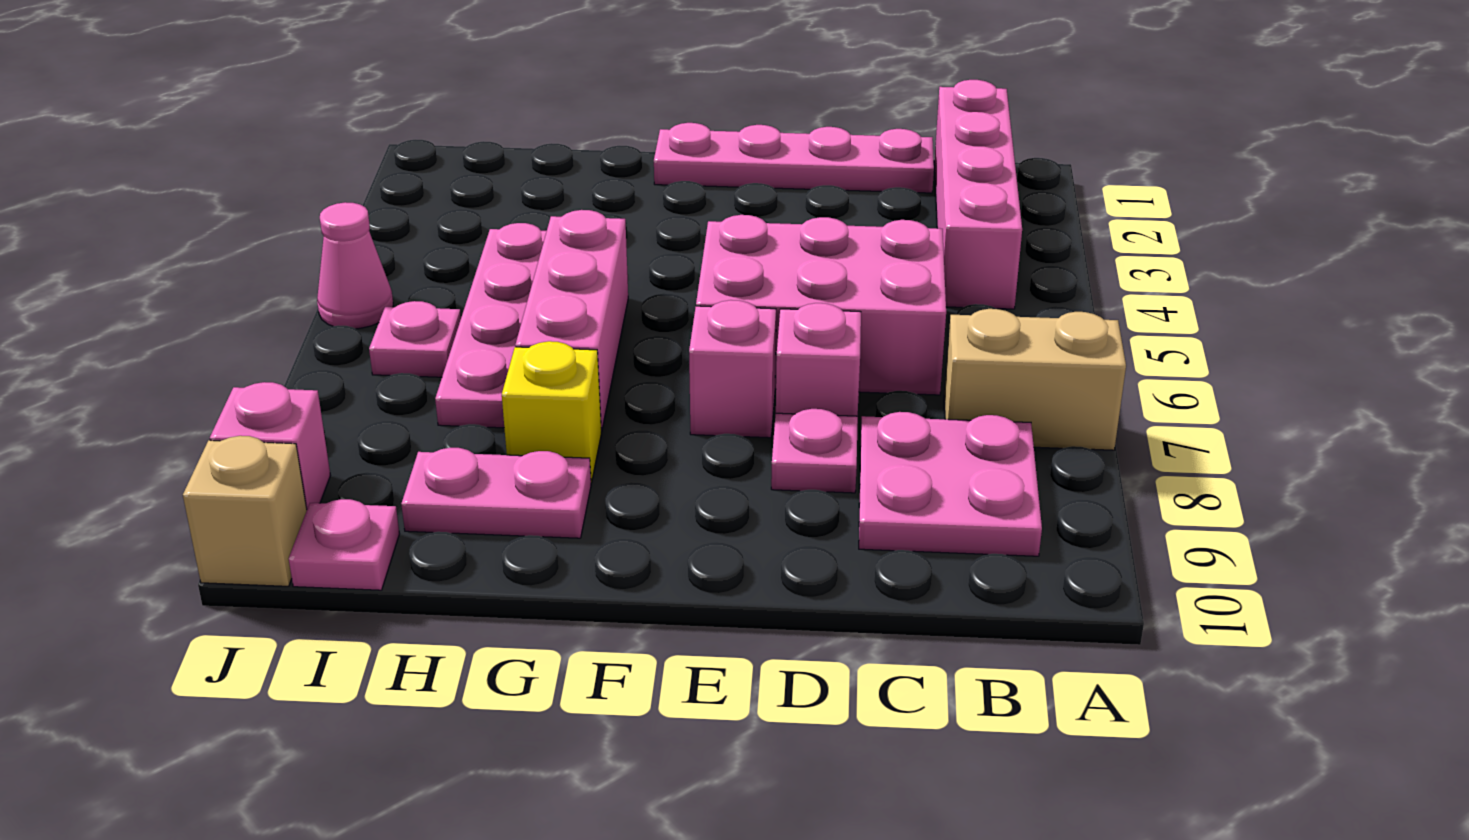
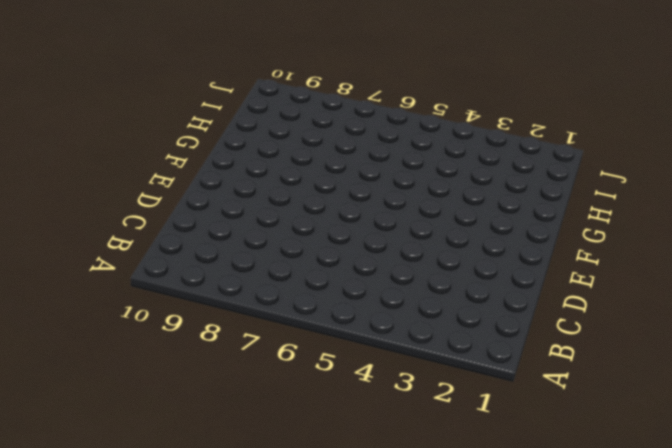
none -> tan 1x2 brick [944,309,1126,450]
none -> pink 1x4 brick [934,80,1022,309]
none -> pink 2x2 plate [859,412,1042,556]

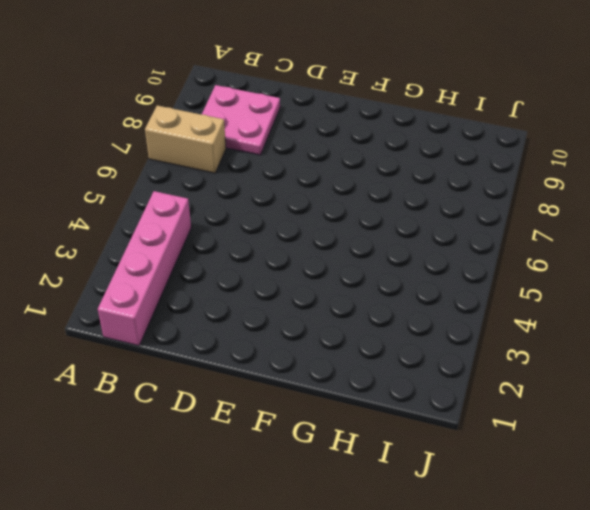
none -> pink 1x4 plate [654,123,934,193]
none -> pink 2x3 brick [696,215,946,395]
none -> pink 1x1 brick [776,303,861,416]

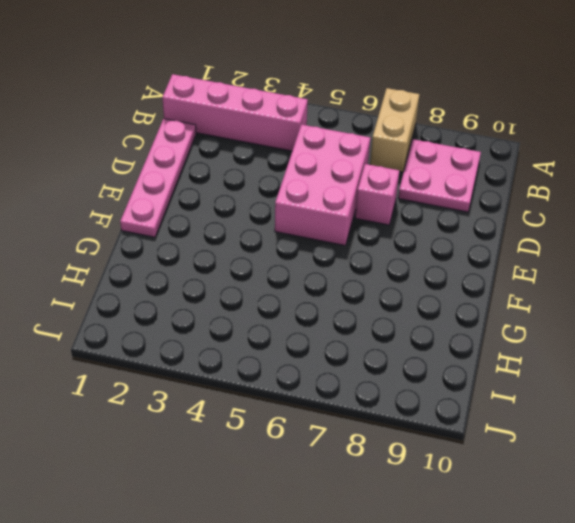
none -> pink 1x1 plate [771,409,858,493]
none -> pink 1x1 brick [689,300,776,438]
none -> pink 1x3 brick [515,210,628,431]

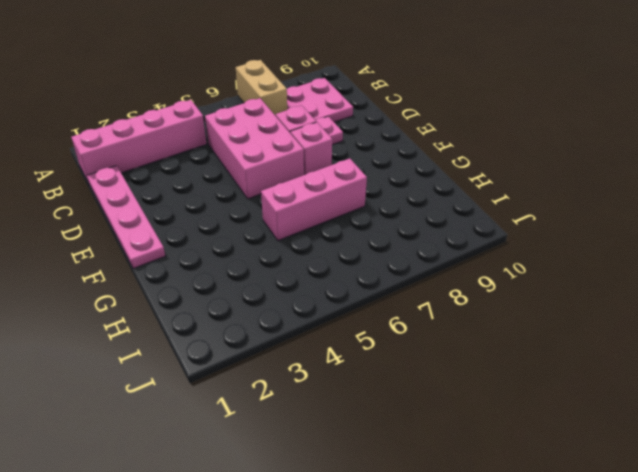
none -> yellow 1x1 brick [502,341,601,483]
none -> pink 1x2 plate [401,448,591,538]
none -> pink 1x4 plate [435,223,547,428]

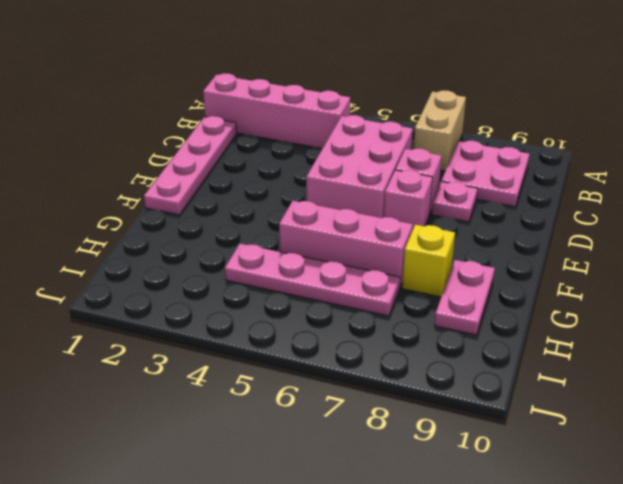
none -> pink 1x1 plate [369,301,461,377]
none -> pink 1x1 plate [289,499,400,590]
none -> pink 1x1 cone [317,202,393,329]

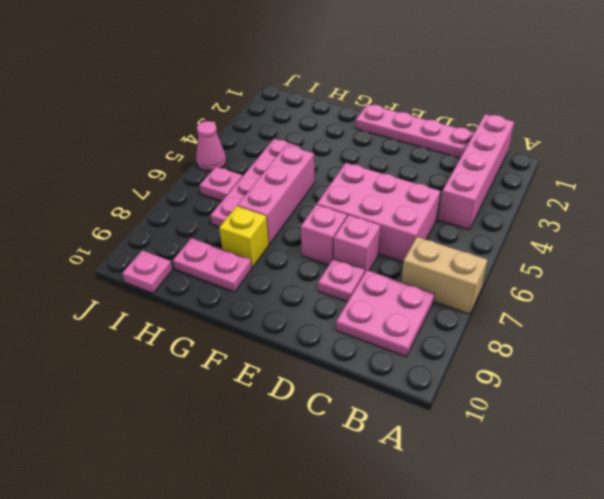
none -> pink 1x1 brick [210,382,330,509]
none -> tan 1x1 brick [183,436,307,586]

